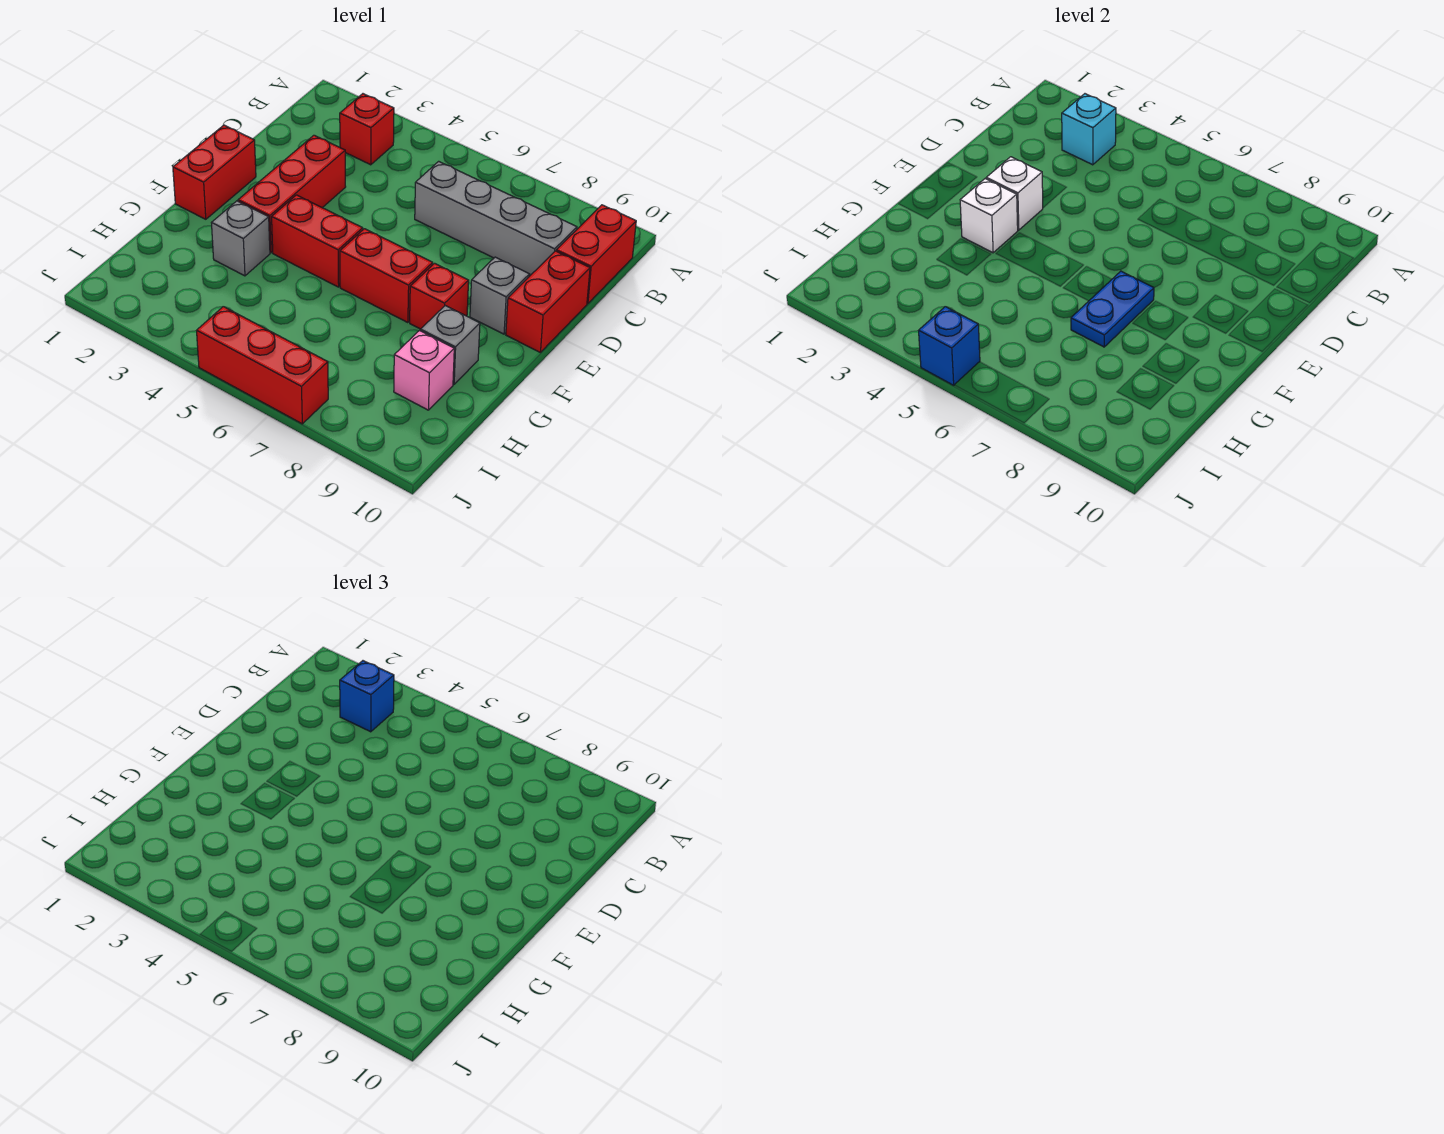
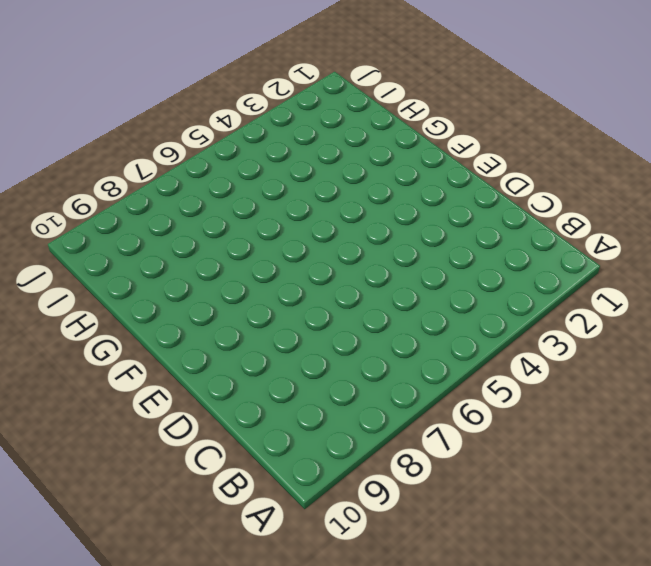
none -> red 1x1 brick [340,94,394,165]
none -> red 1x2 brick [556,205,636,304]
none -> grey 1x4 brick [415,161,577,275]

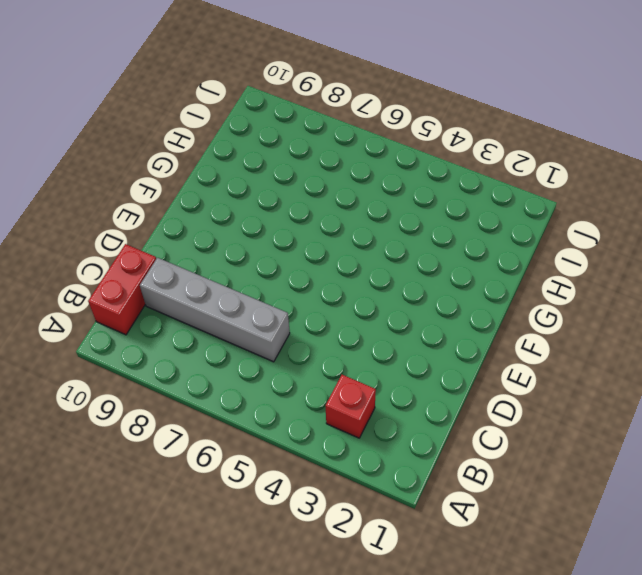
none -> red 1x3 brick [238,135,346,253]
none -> red 1x2 brick [506,251,590,352]
none -> red 1x2 brick [173,125,256,219]

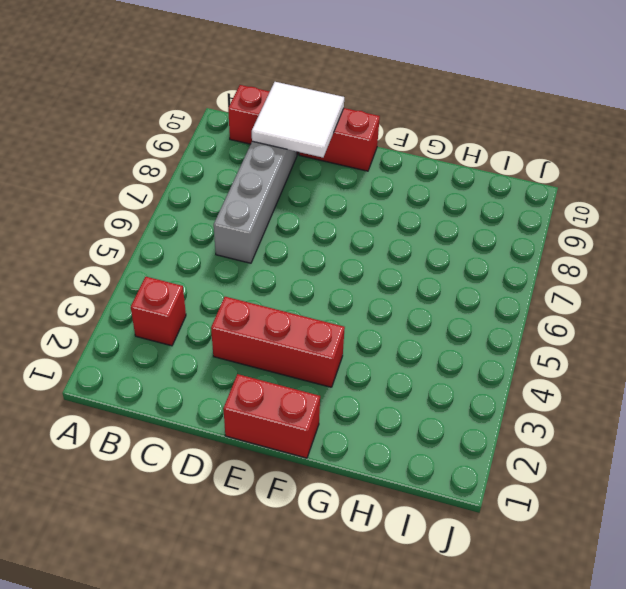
white 2x2 tile [252,82,344,157] -> none
none -> grey 1x1 brick [470,257,529,334]
none -> red 1x2 brick [272,195,363,287]
none -> red 1x2 brick [340,229,433,323]

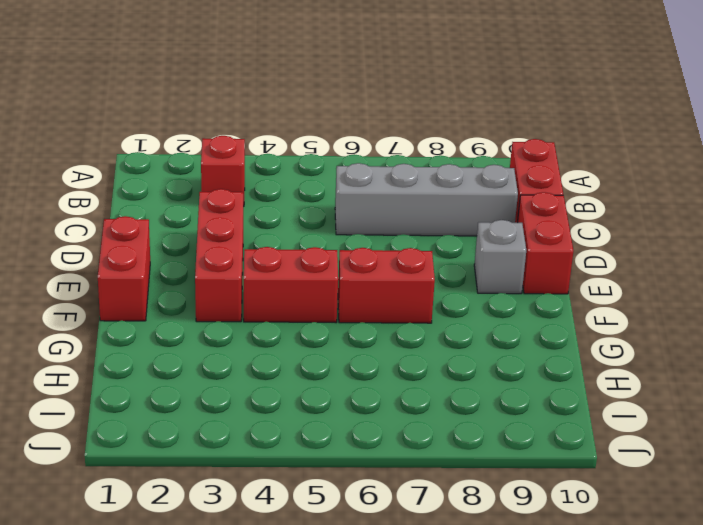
none -> red 1x1 brick [410,263,469,329]
none -> grey 1x1 brick [212,201,270,276]
none -> grey 1x1 brick [421,306,480,384]

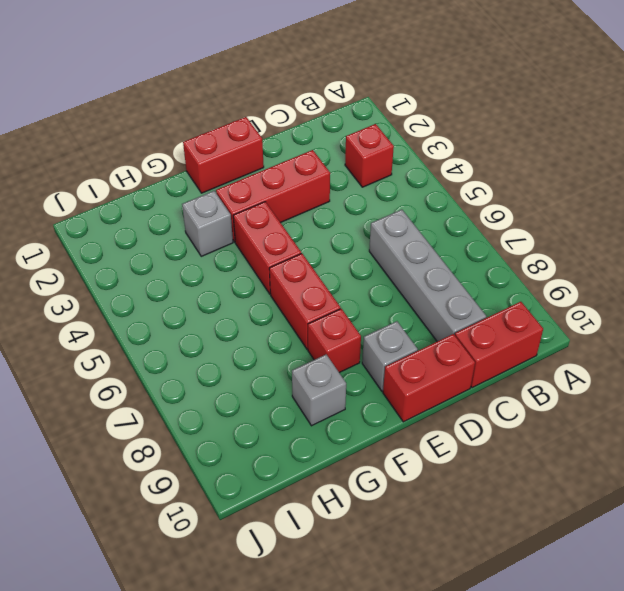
none -> pink 1x1 brick [394,331,454,410]
none -> red 1x3 brick [197,307,328,424]
none -> cyan 1x1 brick [1062,94,1116,165]

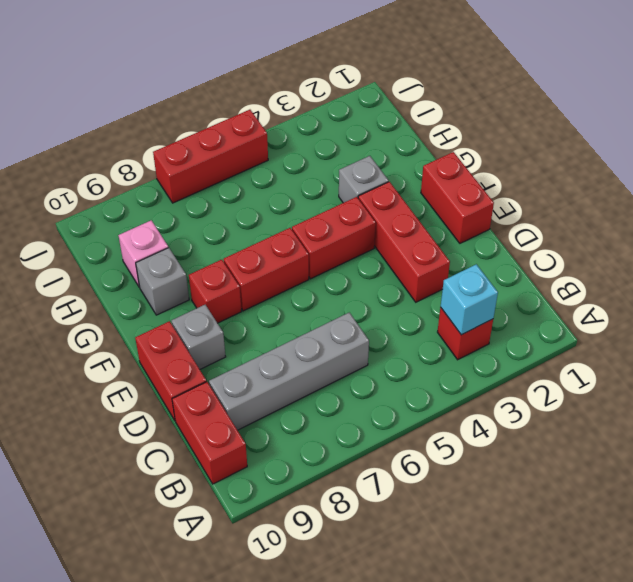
none -> white 1x1 brick [986,157,1043,230]
none -> white 1x1 brick [960,179,1018,253]
none -> blue 1x2 plate [1071,271,1154,347]

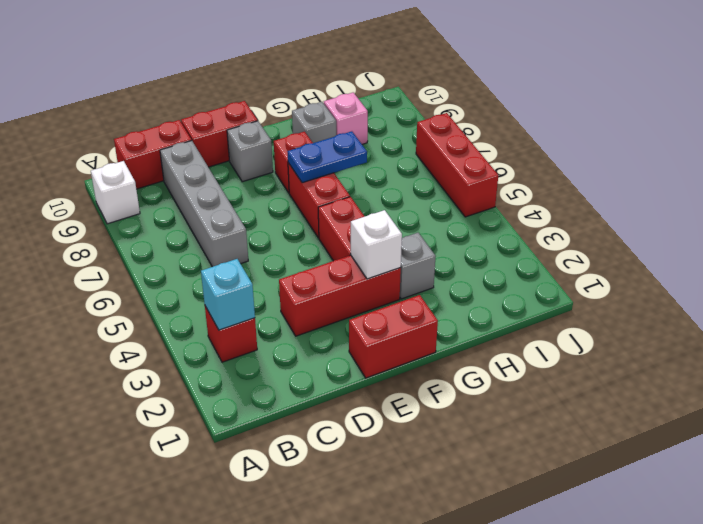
white 1x1 brick [91,161,140,224] -> white 1x1 brick moved to [986,157,1043,230]
none -> blue 1x1 brick [919,307,980,385]
none -> blue 1x1 brick [340,661,394,732]

